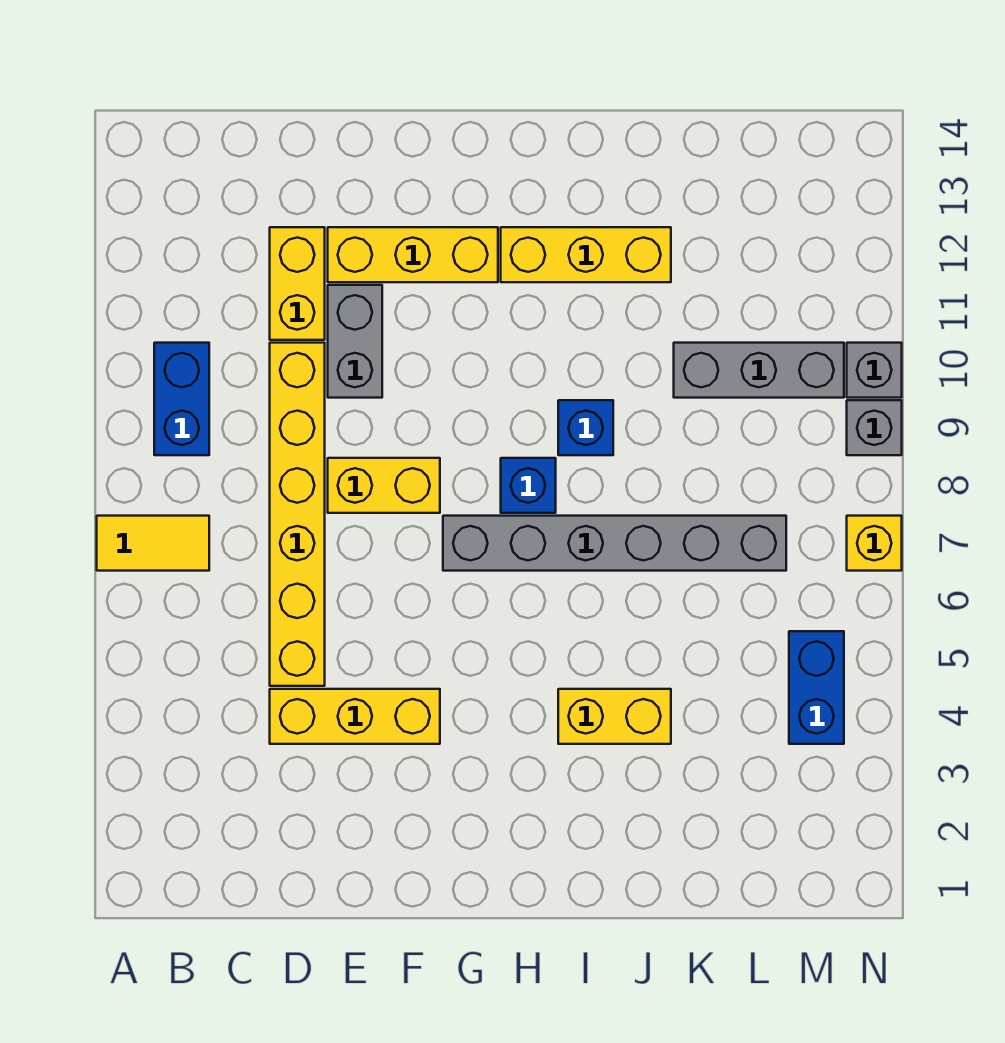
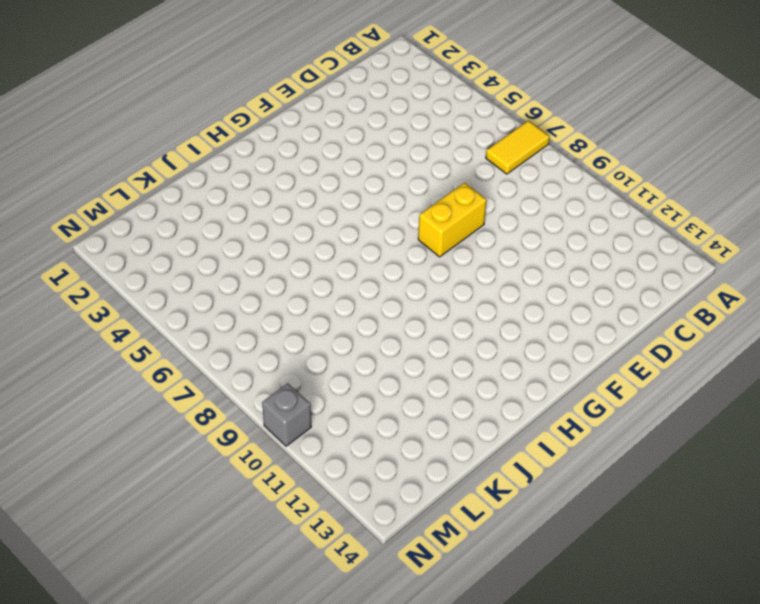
none -> blue 1x2 brick [154,343,209,455]
none -> yellow 1x3 brick [270,689,440,744]
none -> yellow 1x6 brick [270,343,325,686]

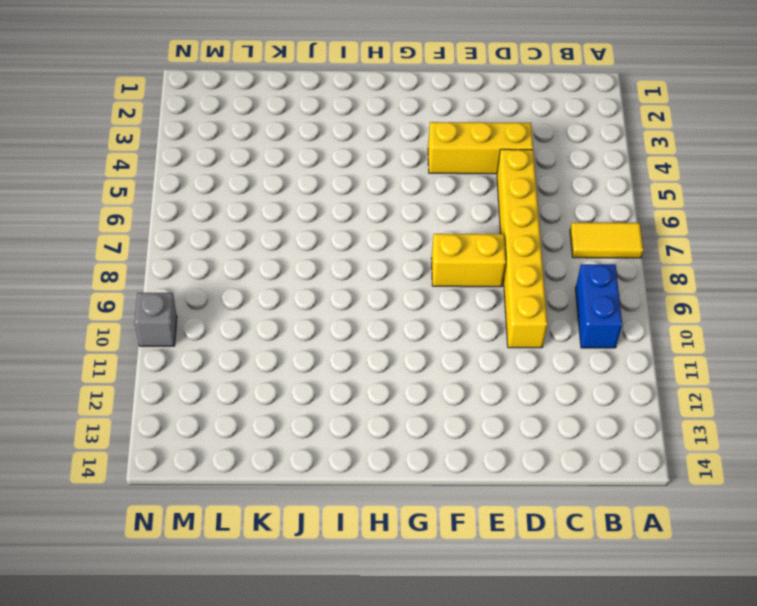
none -> yellow 1x2 brick [270,227,325,340]
none -> grey 1x2 brick [328,285,382,398]
none -> yellow 1x3 brick [328,227,498,282]

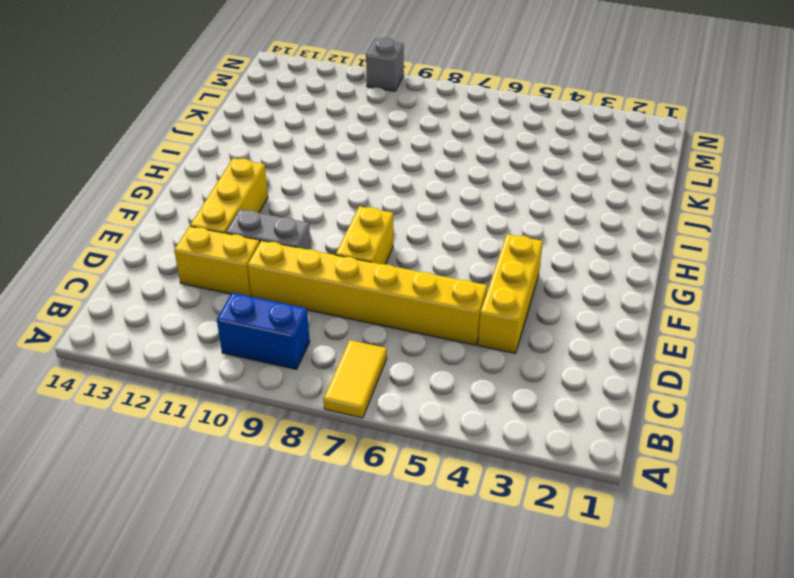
none -> grey 1x6 brick [443,516,786,571]
none -> blue 1x1 brick [501,458,556,513]
none -> yellow 1x3 brick [501,227,671,282]

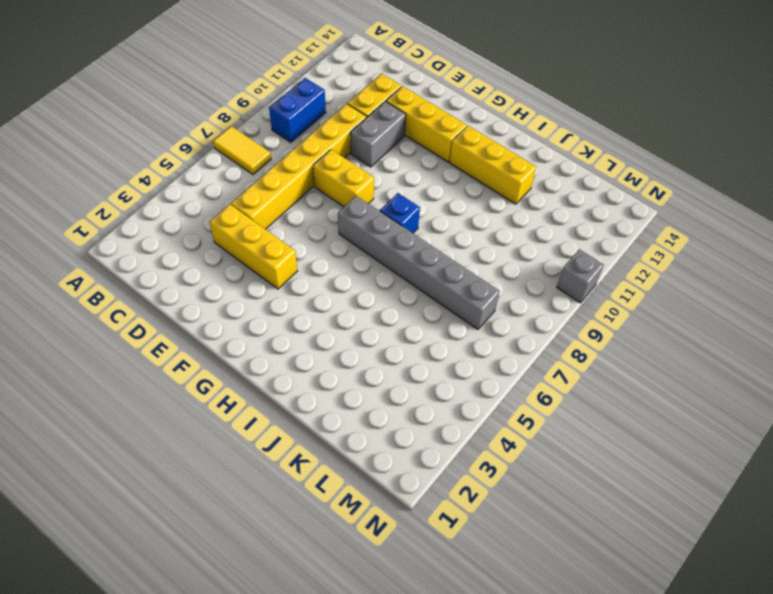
none -> yellow 1x2 brick [558,689,671,744]
none -> blue 1x1 brick [558,400,613,455]
none -> grey 1x3 brick [674,343,844,398]

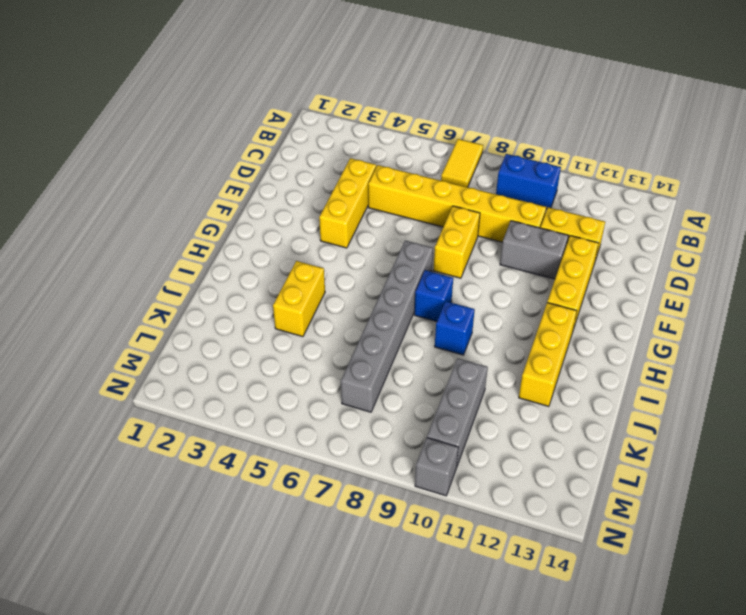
none -> blue 1x2 brick [789,631,844,744]
none -> yellow 1x1 brick [847,516,902,571]
none -> grey 1x1 brick [847,400,902,455]

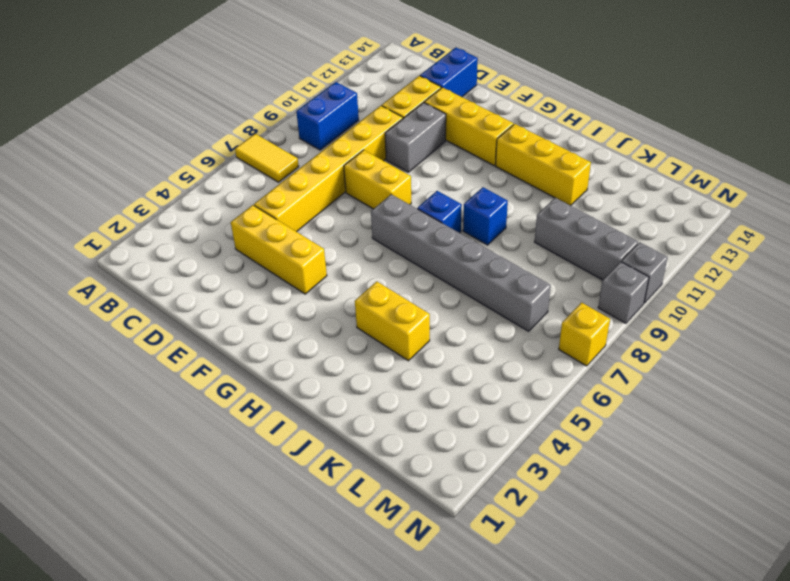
blue 1x2 brick [420,48,478,97] -> blue 1x2 brick moved to [789,631,844,744]

